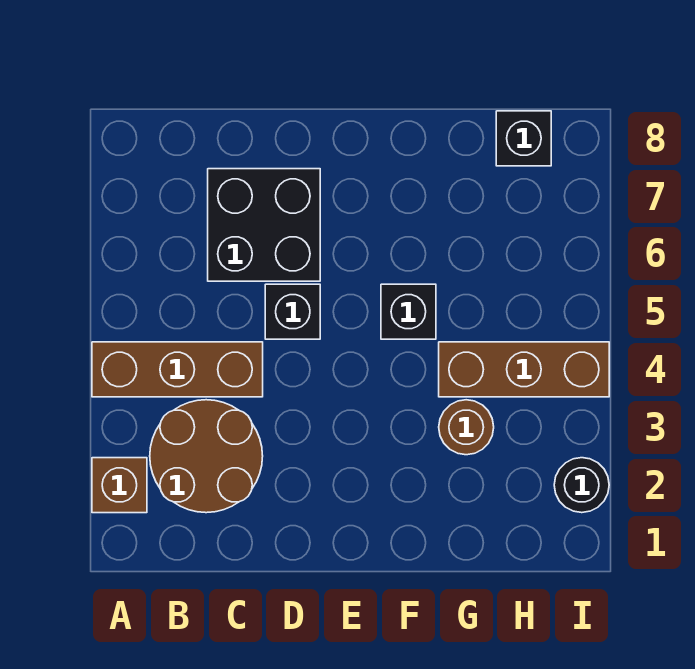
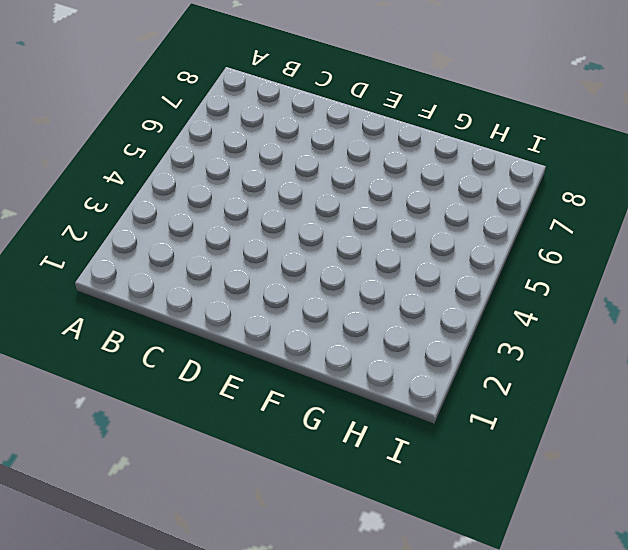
none -> brown 1x1 brick [92,458,147,513]
none -> brown 1x3 brick [92,342,263,397]

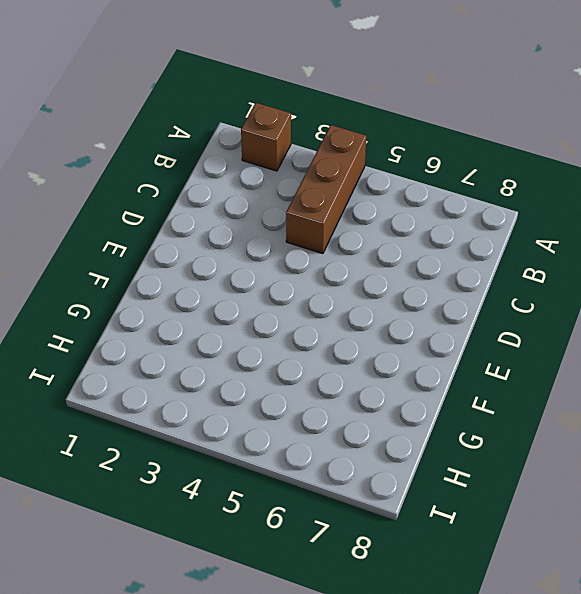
none -> brown 2x2 round brick [150,400,263,513]
none -> black 2x2 brick [208,169,320,281]

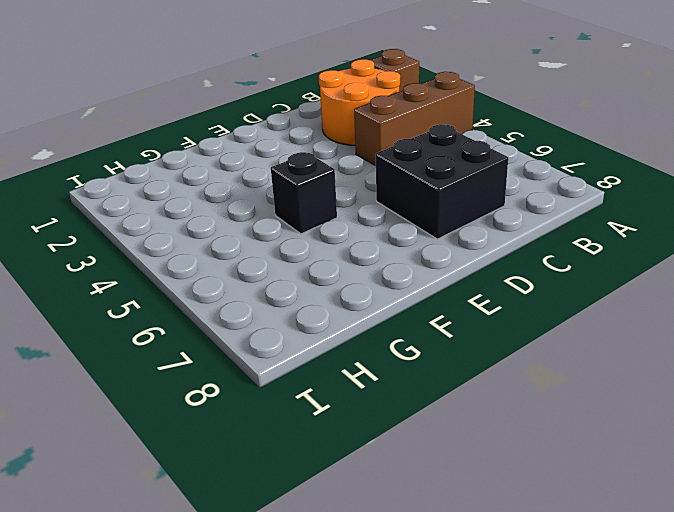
orange 2x2 round brick [319,59,400,145] -> brown 2x2 round brick [150,400,263,513]
none -> black 1x1 brick [265,284,320,339]
none -> brown 1x1 round brick [439,400,494,455]

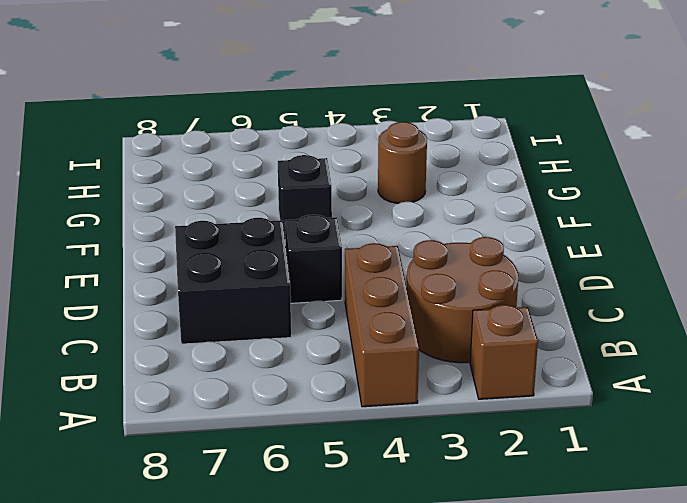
none -> brown 1x3 brick [439,342,609,397]
none -> black 1x1 brick [496,111,551,166]

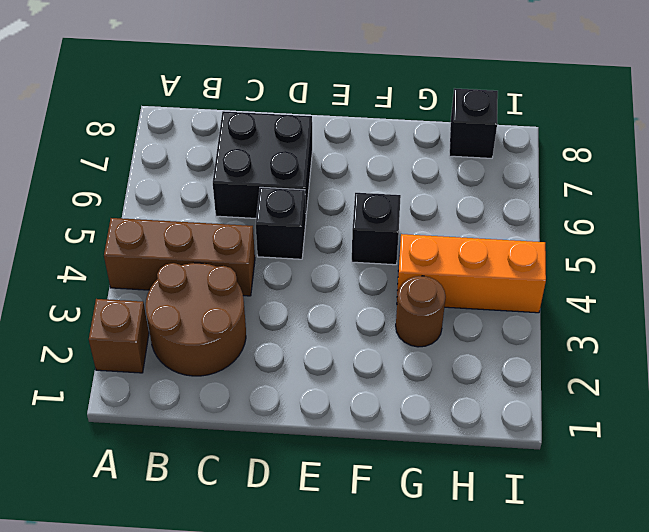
orange 1x3 brick [397,234,546,313] -> brown 1x3 brick [439,342,609,397]
none -> black 1x1 round brick [554,458,609,513]

